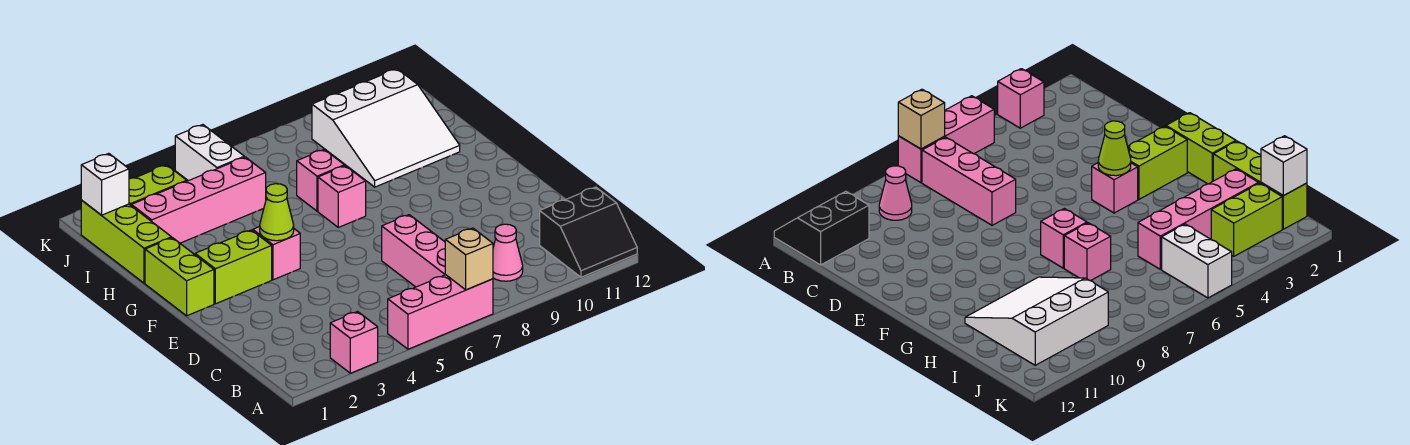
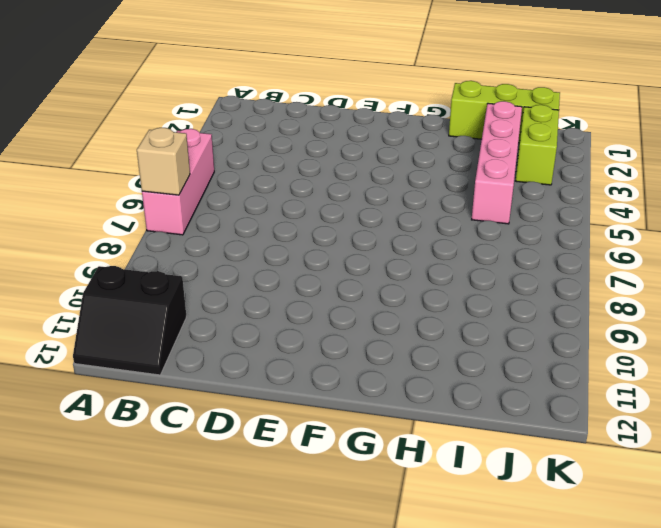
black 2x2 slope [73,266,187,375] -> black 2x2 slope turned to [540,187,637,277]
none -> pink 1x1 brick [330,312,378,373]
none -> pink 1x3 brick [382,215,445,287]
none -> pink 1x1 cone [493,224,523,281]

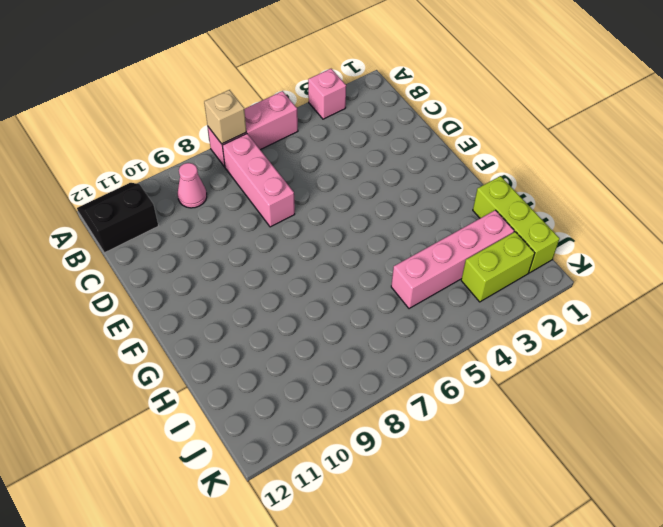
none -> lime 1x2 brick [145,238,214,316]
none -> lime 1x2 brick [195,230,272,304]
none -> pink 1x1 brick [253,227,300,280]

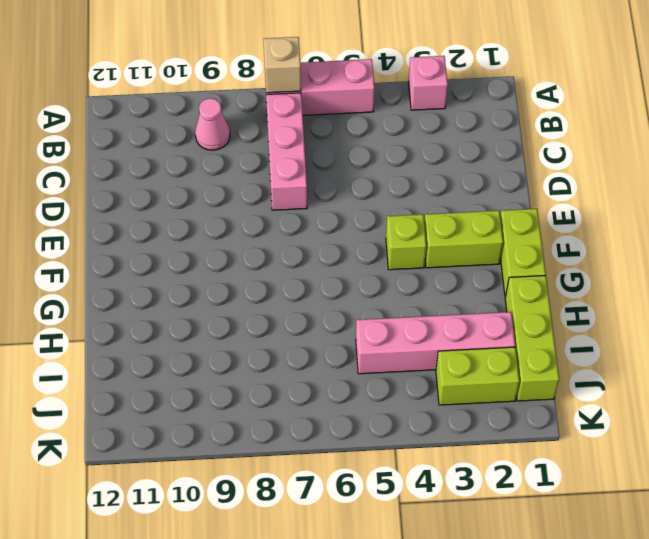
lime 1x1 brick [386,214,426,270] -> pink 1x1 brick [253,227,300,280]
none -> black 2x2 slope [540,187,637,277]
none -> pink 1x1 brick [318,166,366,227]
none -> pink 1x1 brick [297,149,344,211]

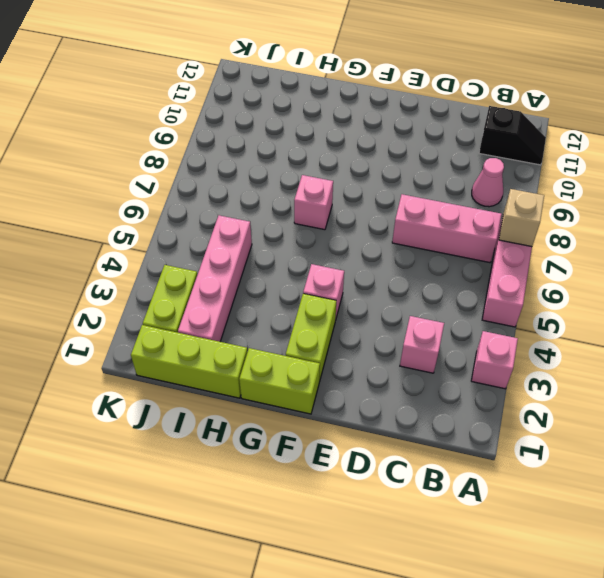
black 1x2 slope [479,106,546,165] -> black 2x2 slope [540,187,637,277]
pink 1x1 brick [400,316,444,373] -> pink 1x1 brick moved to [297,149,344,211]
none -> white 3x3 slope [312,69,460,187]
none -> white 1x2 brick [175,125,244,181]
none -> lime 1x1 cone [260,184,294,241]

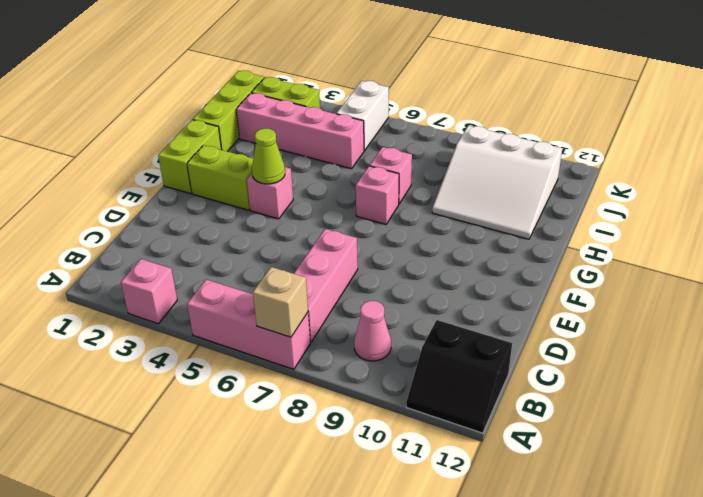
none -> white 1x1 brick [81,153,129,215]

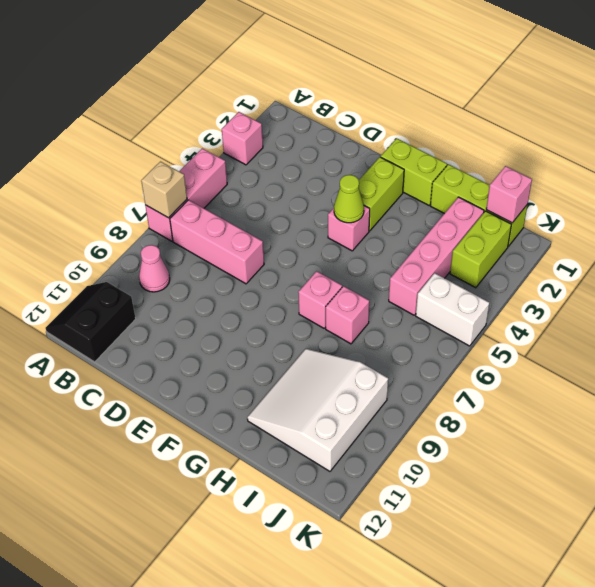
pink 1x1 brick [486,166,532,223] -> white 1x1 brick [81,153,129,215]

